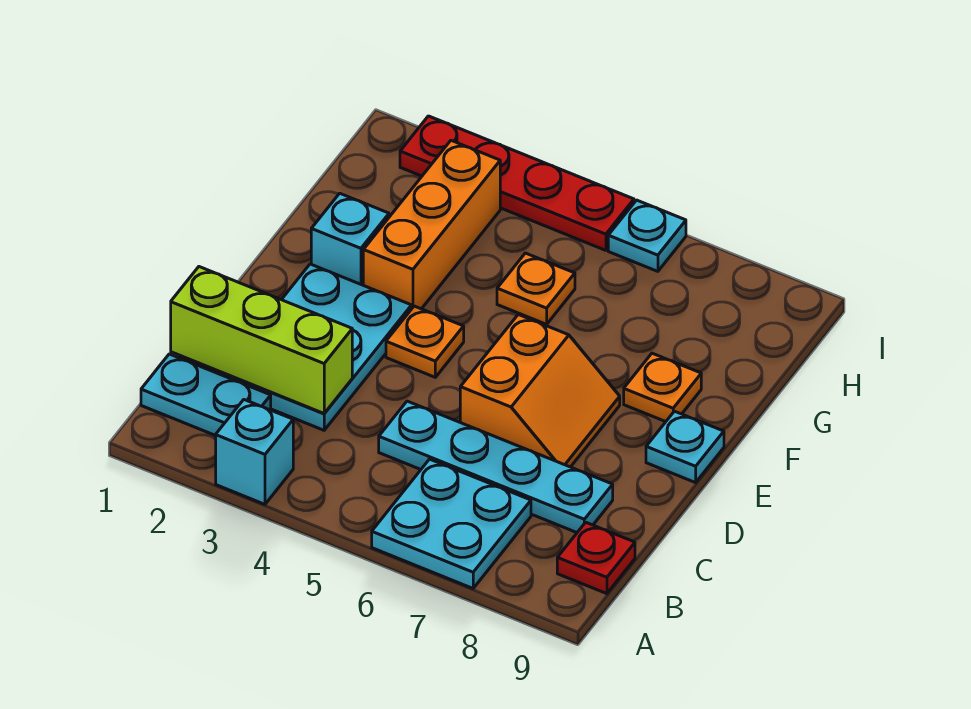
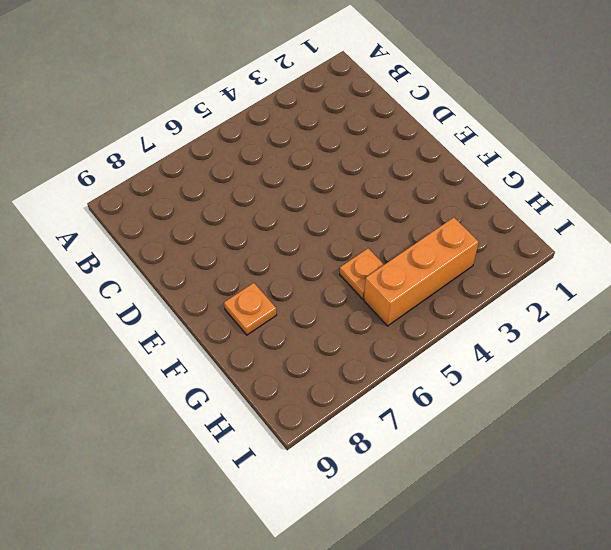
orange 1x3 brick [364,217,479,326] -> orange 1x3 brick turned to [363,141,500,309]
none -> cyan 1x1 brick [216,400,293,504]
none -> cyan 2x2 plate [372,459,531,588]
none -> cyan 1x2 plate [141,354,271,436]

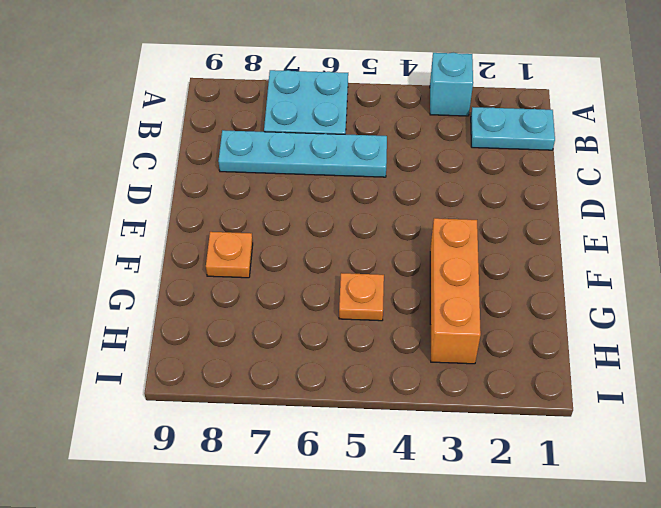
none -> red 1x1 plate [557,522,635,594]
none -> cyan 2x3 plate [223,264,412,430]
none -> orange 2x2 slope [460,315,620,467]

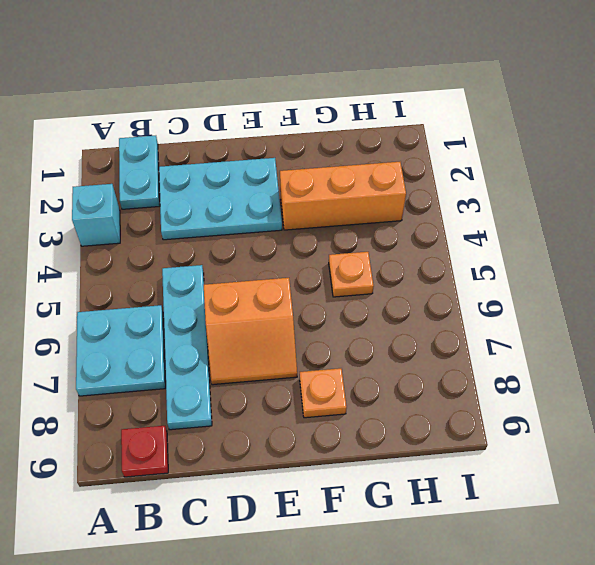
none -> orange 1x1 plate [386,306,464,377]
none -> cyan 1x1 plate [646,411,724,483]
none -> cyan 1x1 brick [311,193,389,285]

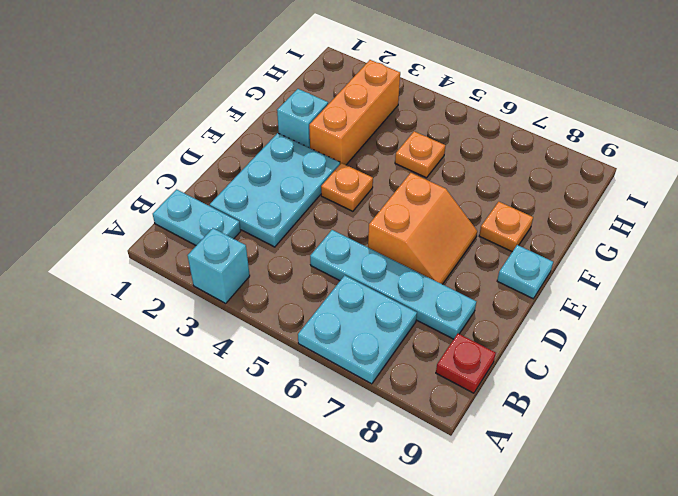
none -> red 1x4 plate [400,116,634,250]
none -> cyan 1x1 plate [608,200,686,271]
none -> lime 1x3 brick [171,267,352,413]

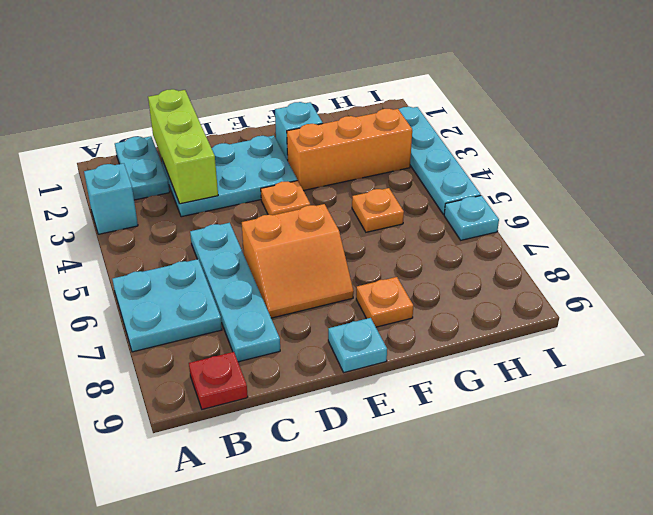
cyan 1x4 plate [399,107,481,215] -> red 1x4 plate [400,116,634,250]

